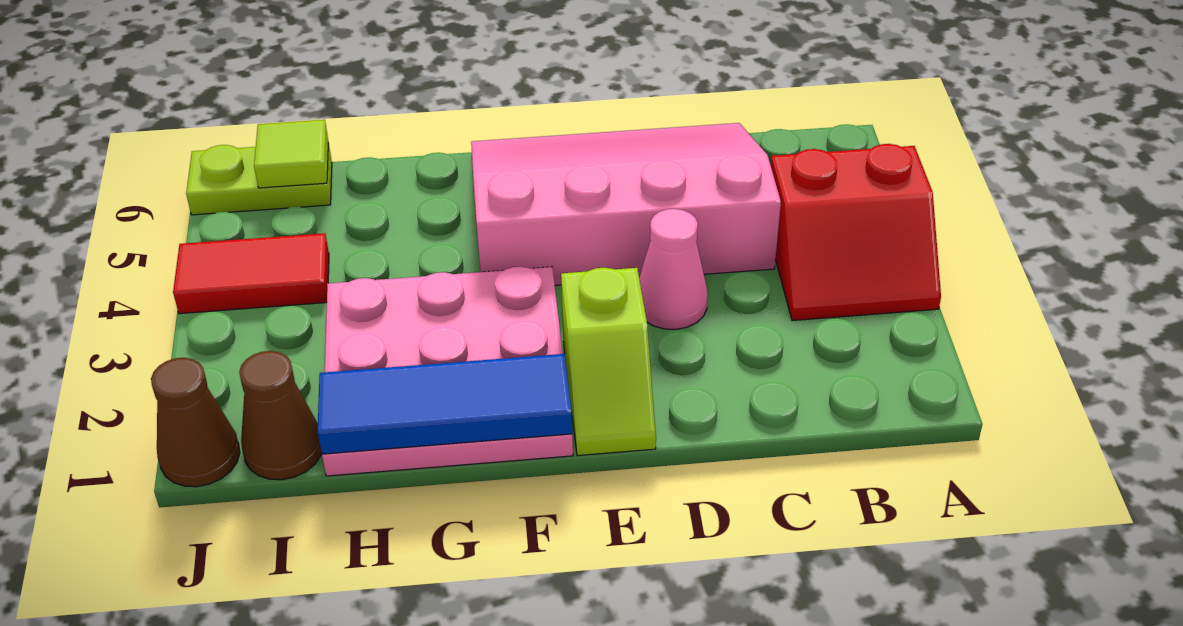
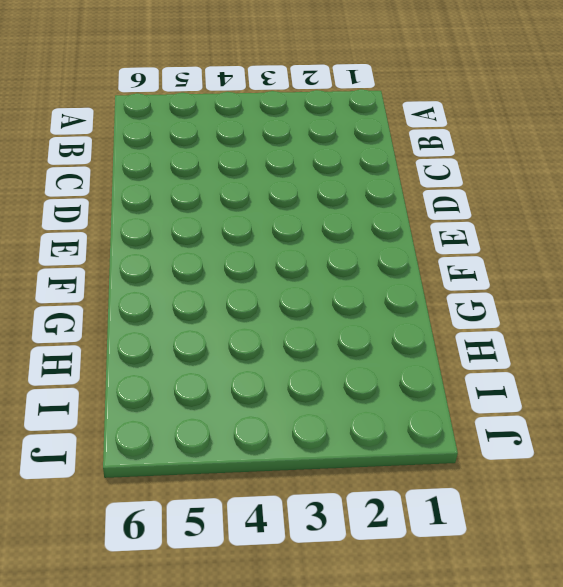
none -> red 2x2 slope [771,144,941,321]
none -> pink 3x4 slope [471,123,781,285]

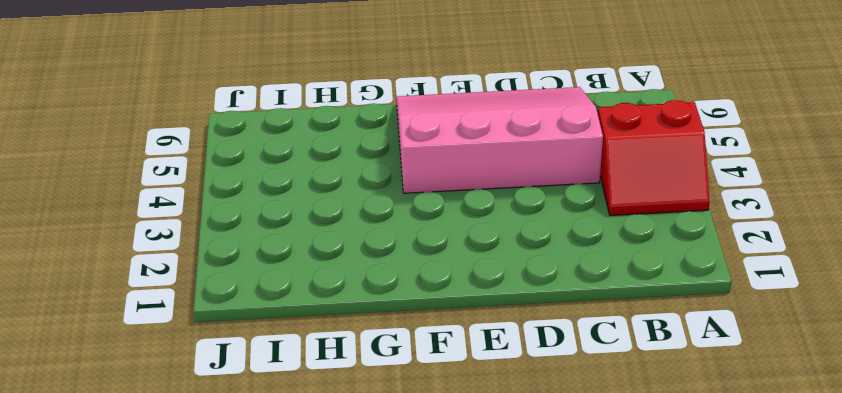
none -> pink 1x1 cone [639,209,708,329]
none -> lime 1x2 slope [561,268,656,456]

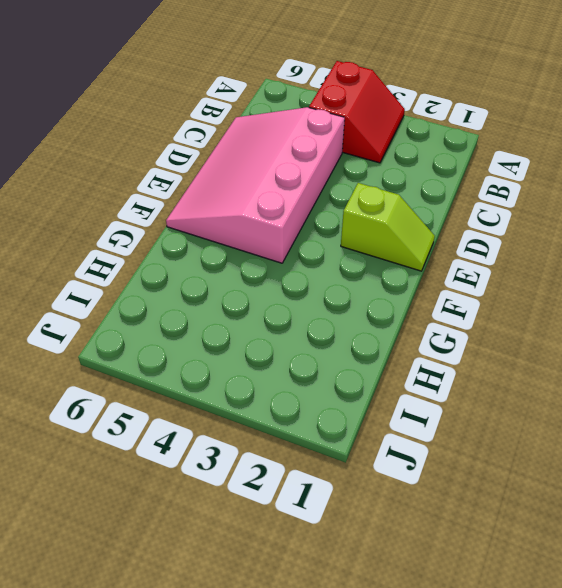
none -> pink 1x1 cone [639,209,708,329]
none -> pink 3x3 plate [322,267,573,476]

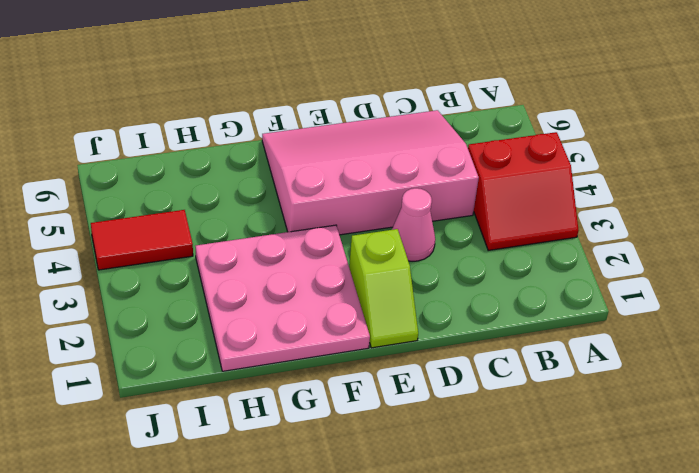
none -> brown 1x1 cone [239,351,322,480]
none -> lime 1x2 plate [186,142,332,215]

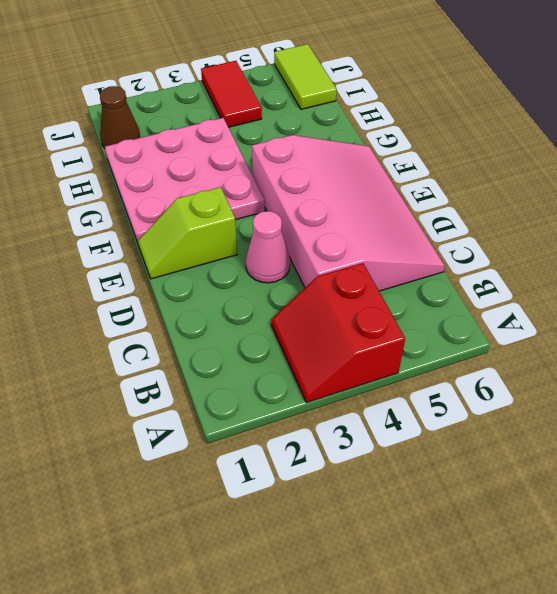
lime 1x2 tile [274,44,337,109] -> lime 1x2 plate [186,142,332,215]
none -> brown 1x1 cone [151,358,240,487]
none -> blue 1x3 tile [318,354,572,454]

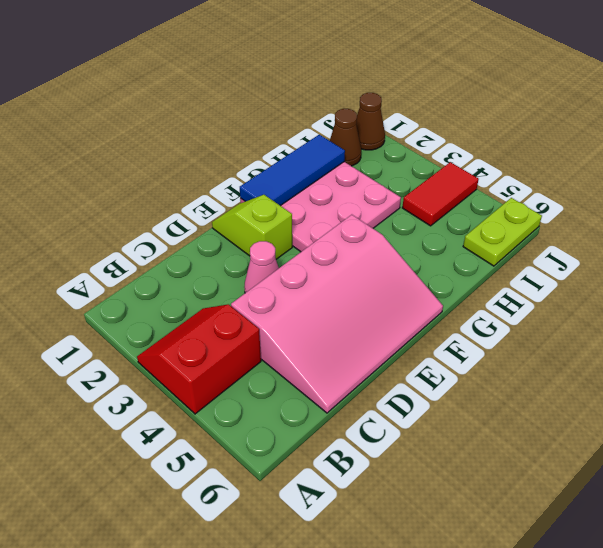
none -> lime 1x1 tile [254,120,328,188]

